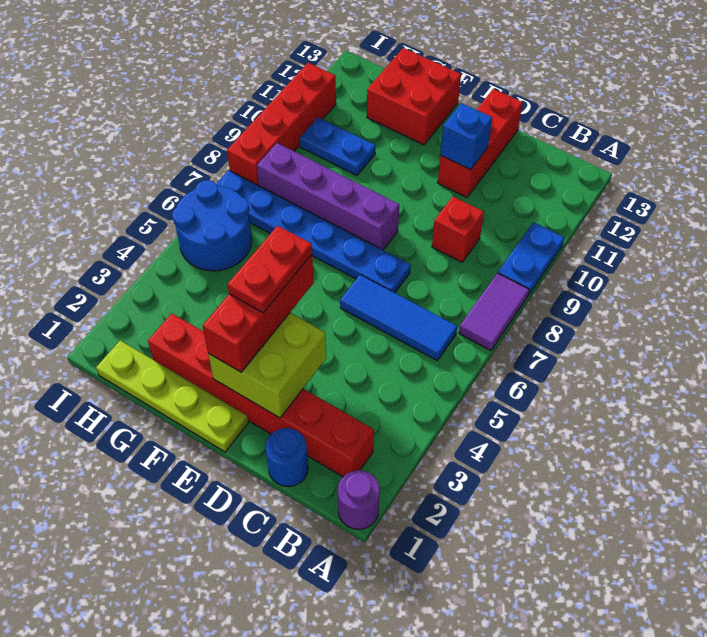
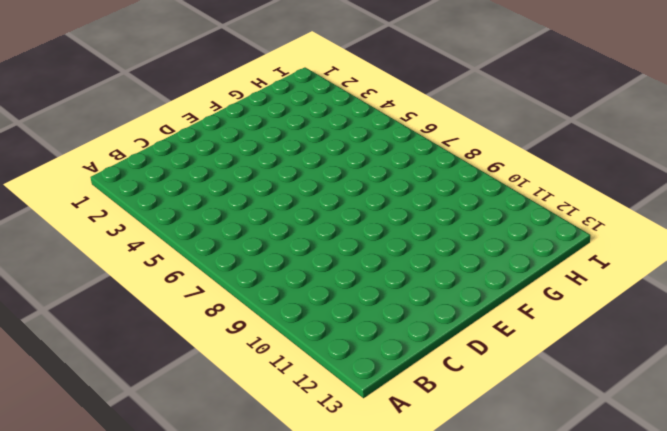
none -> purple 1x1 round brick [338,470,380,529]
none -> purple 1x2 tile [459,273,529,350]
none -> blue 1x2 plate [498,222,565,296]

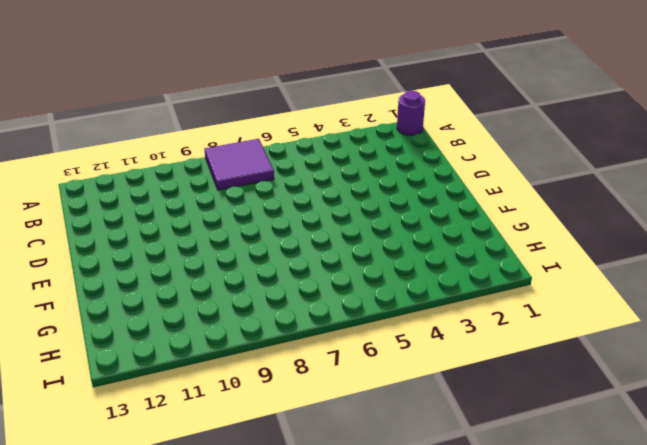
purple 2x2 tile [205,139,274,190] -> purple 1x2 tile [459,273,529,350]
none -> blue 1x2 plate [498,222,565,296]
none -> red 1x6 brick [148,313,374,477]
none -> blue 1x3 tile [340,275,457,361]

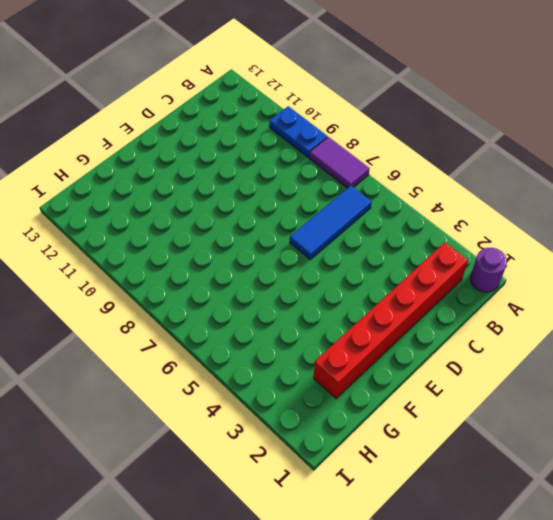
none -> blue 1x1 round brick [265,428,308,487]
none -> red 1x1 brick [432,197,484,262]
none -> blue 1x6 plate [216,170,411,293]

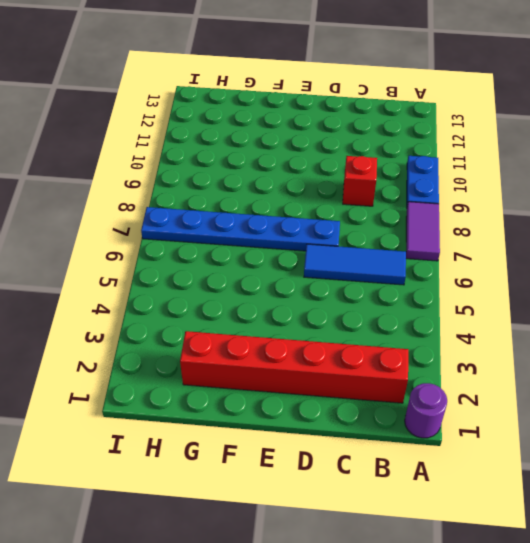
none -> blue 1x1 round brick [265,428,308,487]
none -> red 1x3 brick [438,89,523,197]
none -> lime 1x4 plate [96,341,248,452]

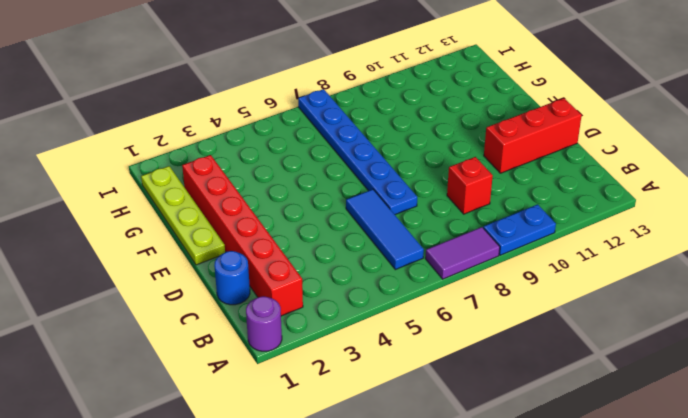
none -> purple 1x4 brick [257,143,399,250]
none -> red 2x2 brick [367,48,461,145]
none -> blue 1x2 plate [300,117,375,175]

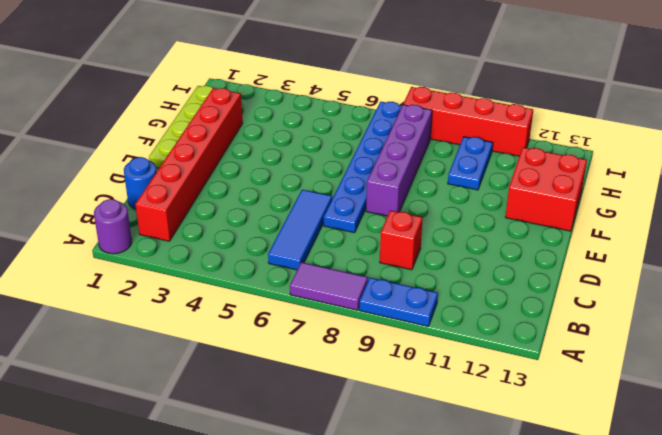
none -> red 1x3 brick [438,89,523,197]
none -> blue 2x2 round brick [172,180,252,271]
none -> lime 2x2 brick [208,313,326,418]

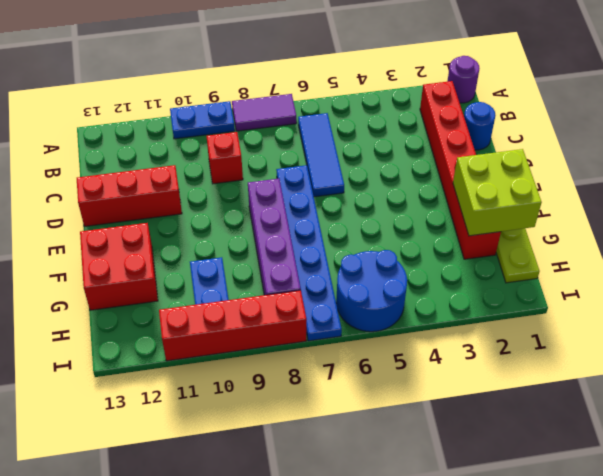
lime 2x2 brick [453,149,542,236] -> lime 2x2 brick moved to [208,313,326,418]
none -> blue 1x1 brick [440,103,492,170]
none -> red 1x3 brick [203,254,314,372]
none -> red 1x2 plate [228,226,312,313]

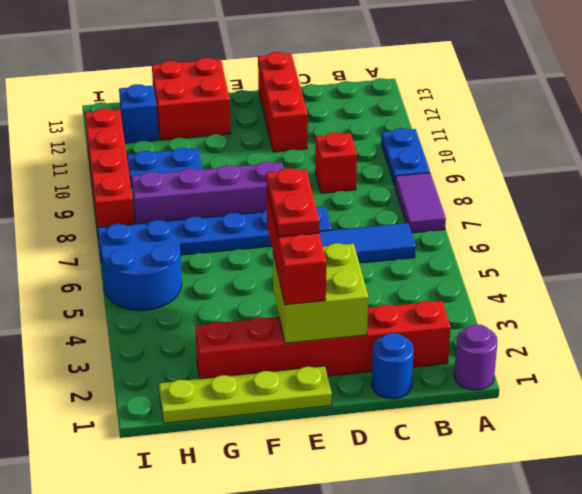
blue 1x1 brick [119,84,159,143] -> blue 1x1 brick moved to [440,103,492,170]

